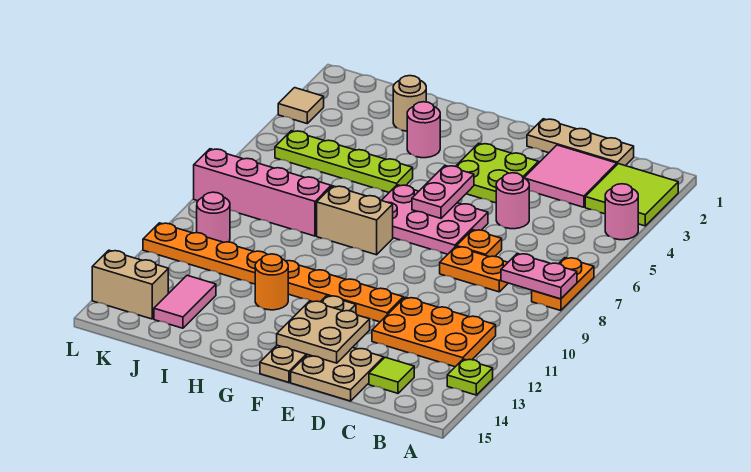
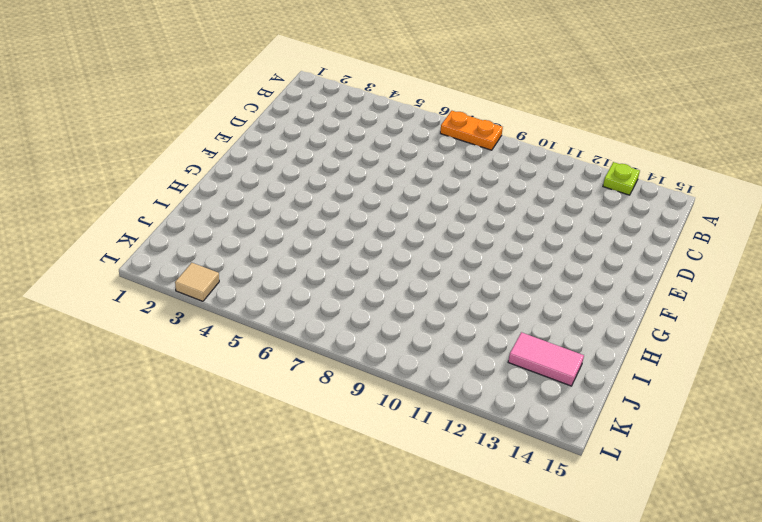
none -> lime 2x2 tile [585,164,678,226]
none -> pink 1x1 round brick [605,184,638,240]
none -> orange 2x3 plate [372,297,496,367]

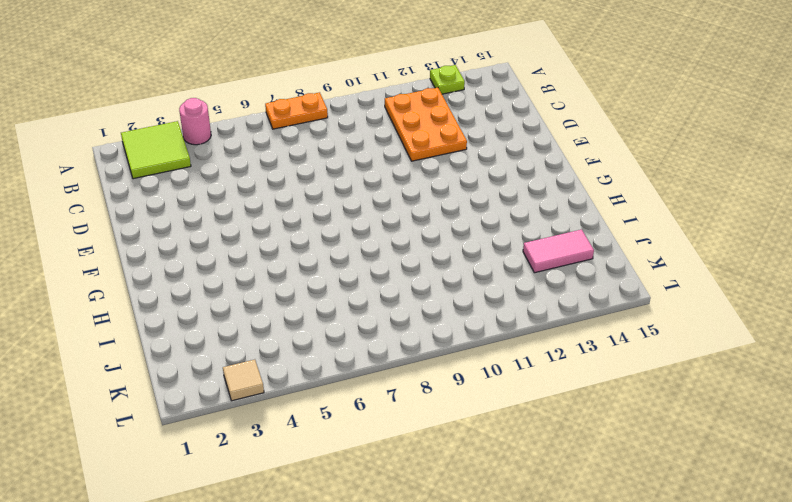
none -> tan 1x3 plate [527,119,634,166]
none -> pink 2x2 tile [524,145,617,207]
none -> orange 1x2 plate [440,247,508,292]

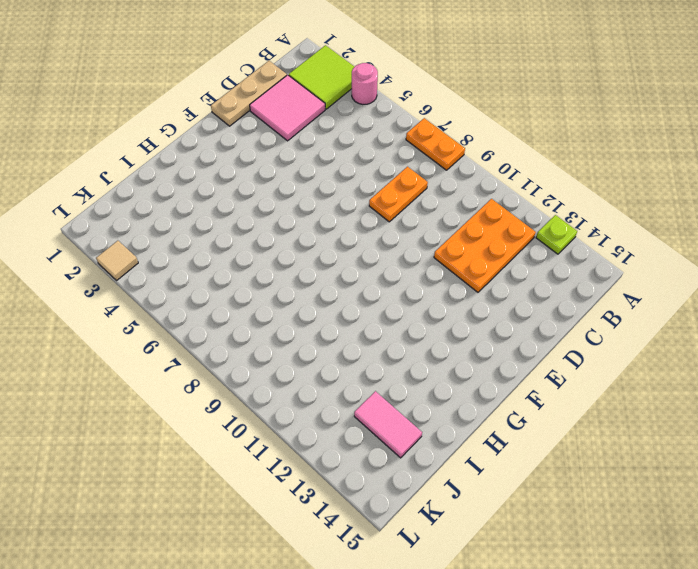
none -> lime 1x1 tile [369,357,414,393]
none -> pink 1x1 round brick [496,173,529,229]
none -> orange 1x1 plate [456,230,502,257]

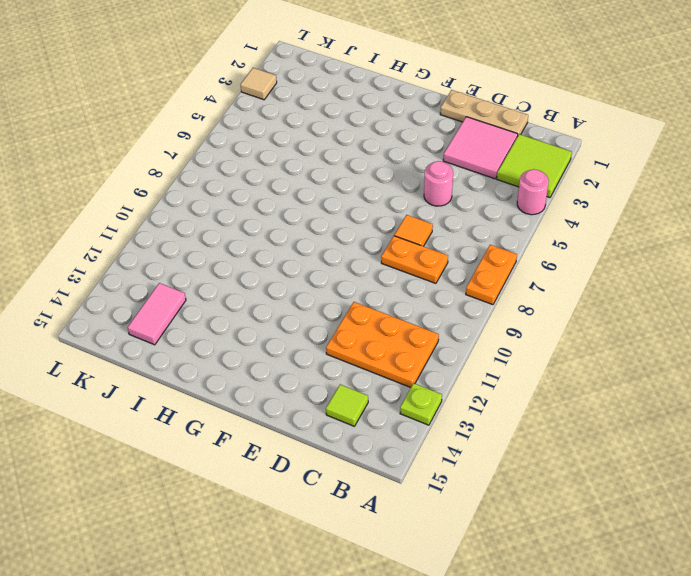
orange 1x1 tile [394,215,433,246] -> orange 1x1 plate [456,230,502,257]
none -> tan 2x2 plate [291,347,384,401]
none -> lime 2x2 plate [456,143,539,203]
none -> pink 2x3 plate [381,185,488,254]

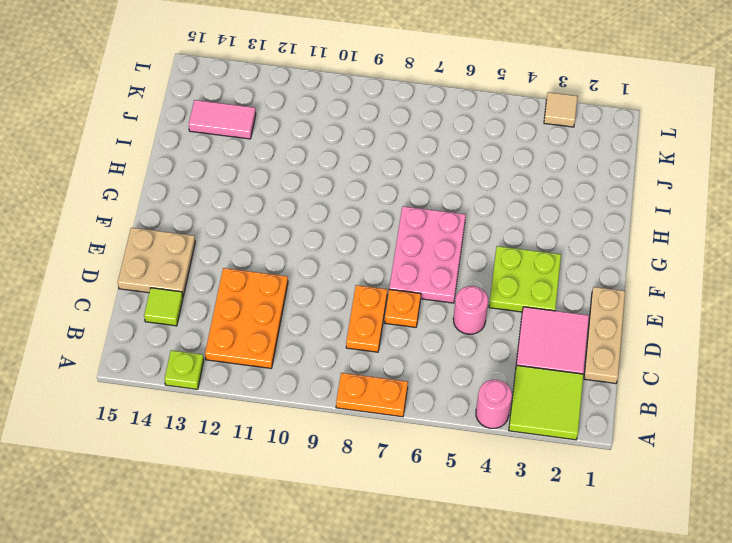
none -> orange 1x8 plate [143,223,403,322]
none -> tan 1x4 plate [260,296,356,382]
none -> tan 1x2 brick [317,186,393,255]

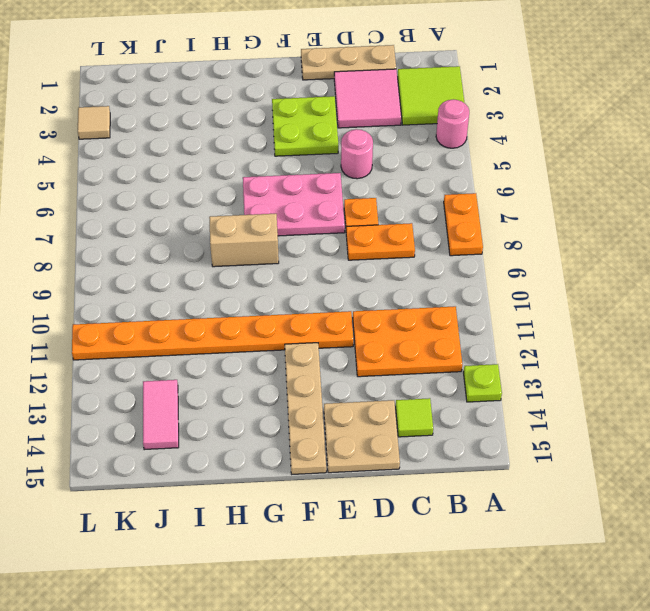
none -> pink 1x1 round brick [407,102,440,158]
none -> lime 1x4 plate [275,131,413,192]
none -> orange 1x1 round brick [255,254,288,310]

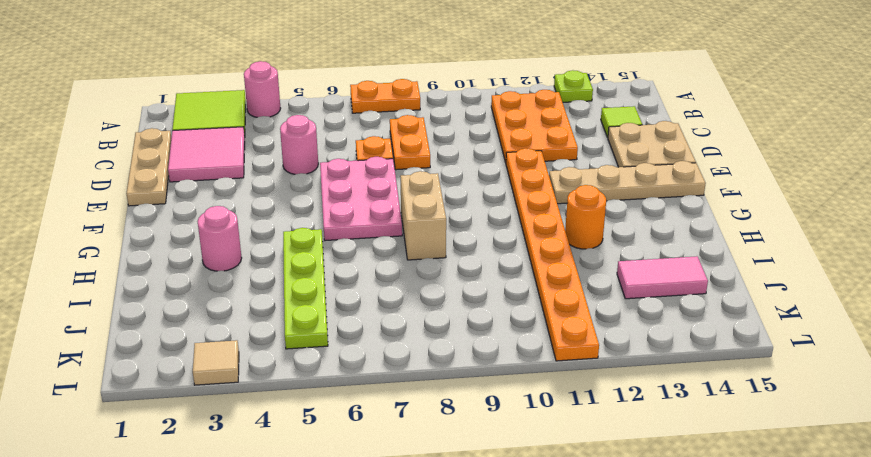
none -> lime 2x2 plate [456,143,539,203]
none -> tan 1x1 round brick [393,76,426,131]
none -> pink 1x4 brick [194,149,331,236]

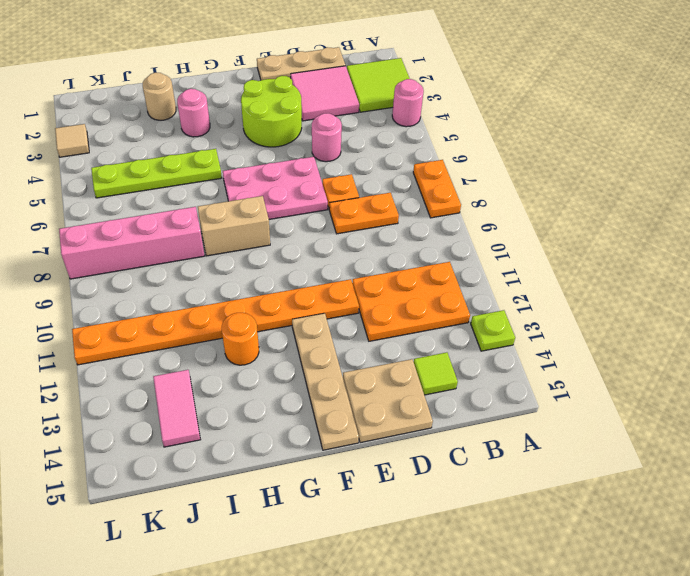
lime 2x2 round brick [241,76,302,147] -> lime 2x2 plate [456,143,539,203]
none -> pink 1x1 round brick [197,192,230,242]
none -> tan 1x2 brick [92,250,168,319]
none -> pink 1x2 plate [501,254,577,299]

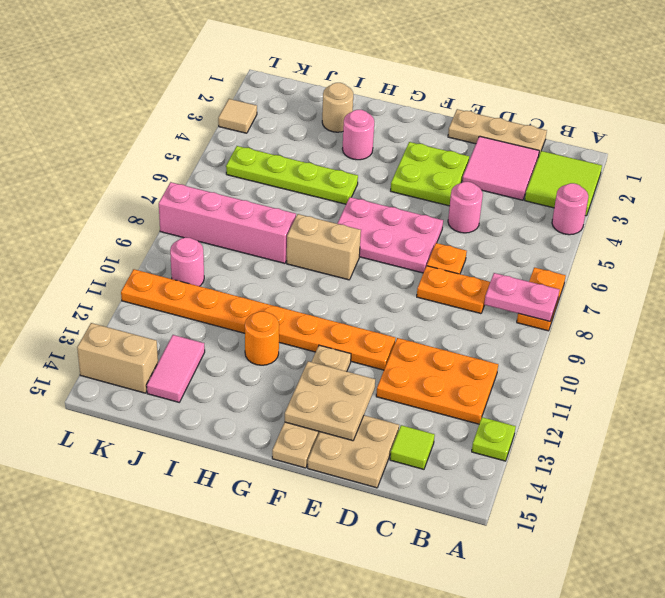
none -> pink 1x2 plate [412,166,474,218]

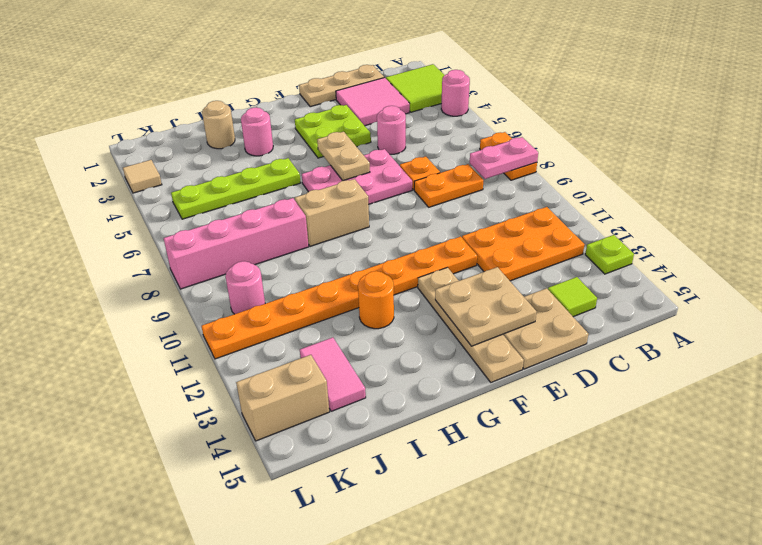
tan 1x2 plate [317,132,370,181] -> pink 1x2 plate [412,166,474,218]

